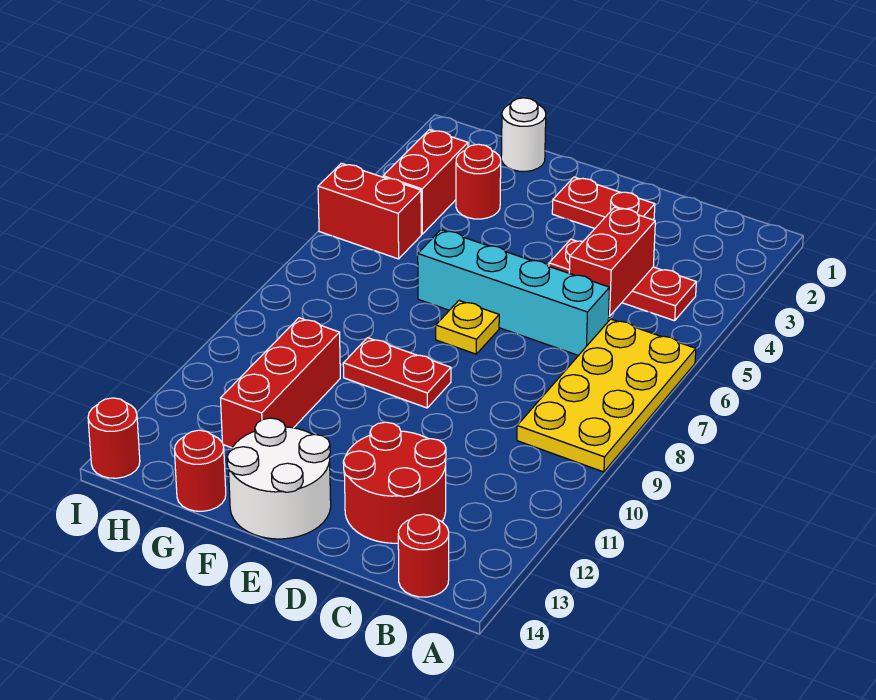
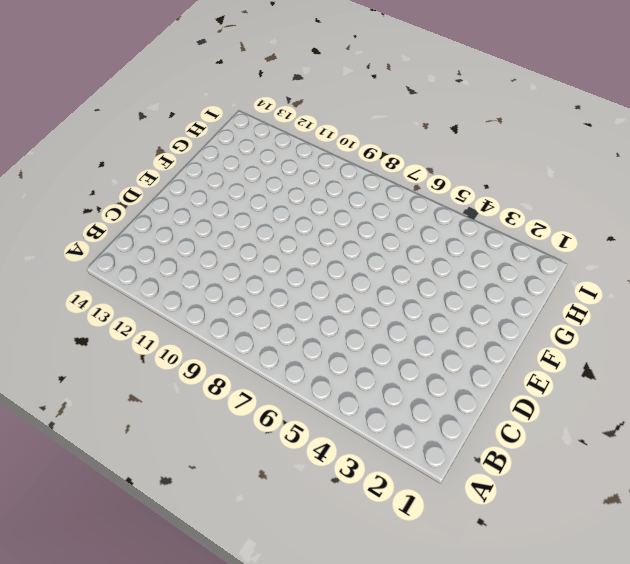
none -> yellow 2x4 plate [517,319,696,472]
none -> red 1x3 plate [549,239,696,321]
none -> red 1x1 round brick [398,514,449,597]

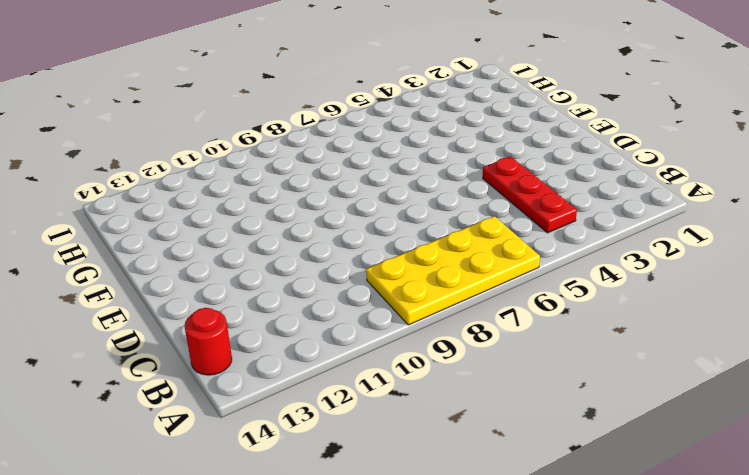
none -> cyan 1x4 brick [418,230,610,356]
none -> red 2x2 round brick [343,422,446,543]
none -> red 1x2 plate [552,177,655,228]

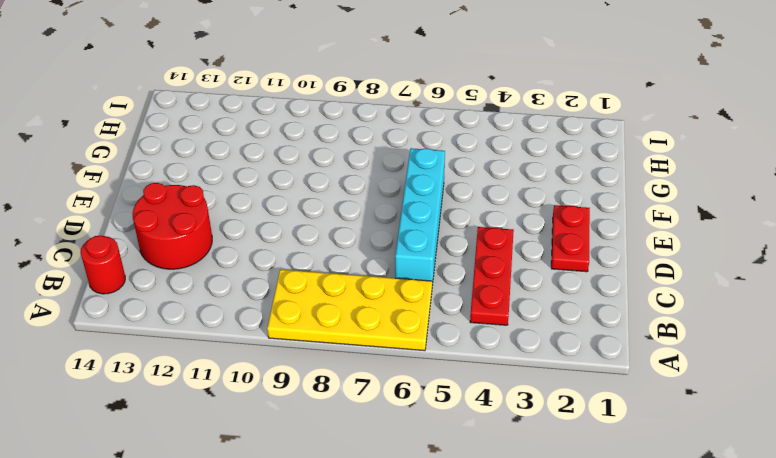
none -> yellow 1x1 plate [436,301,499,354]
none -> red 1x2 plate [343,338,451,408]
none -> white 2x2 round brick [227,418,331,539]

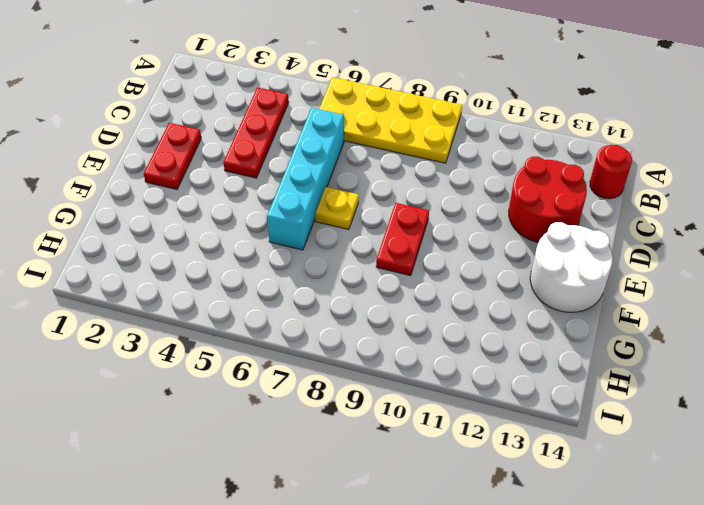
none -> white 1x1 round brick [501,98,546,171]
none -> red 1x1 round brick [456,144,501,219]
none -> red 1x3 brick [221,318,340,448]

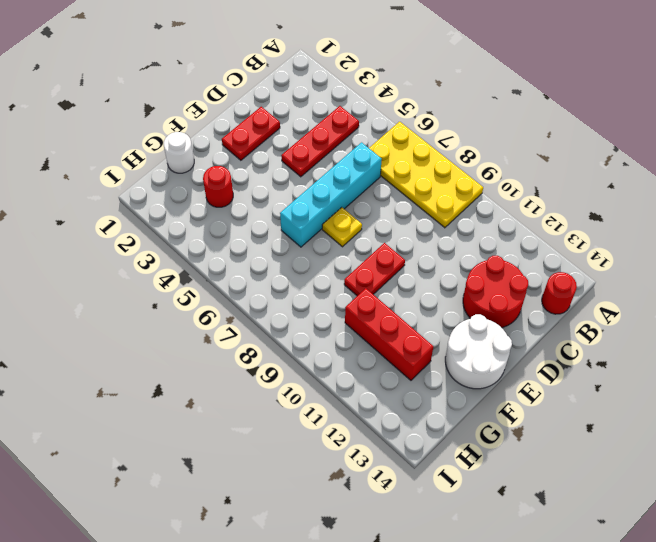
none -> red 1x1 round brick [174,430,226,511]
none -> red 1x2 brick [383,130,468,234]
none -> red 1x2 brick [318,163,421,259]

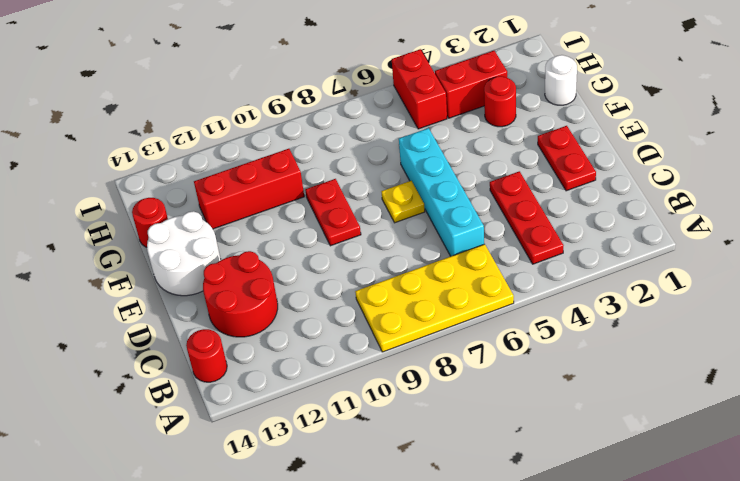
none -> red 1x1 round brick [88,398,140,478]
none -> red 1x2 brick [569,207,655,316]

